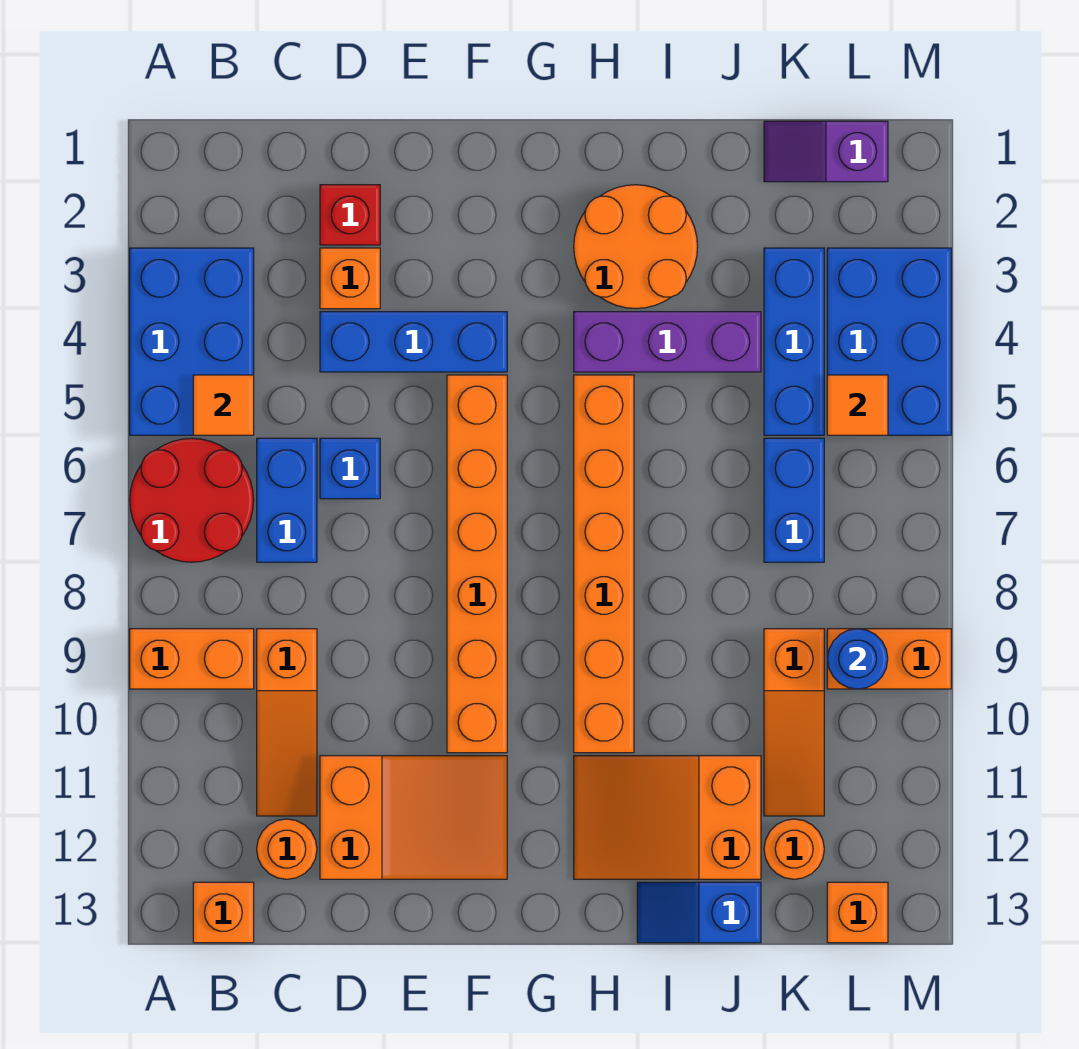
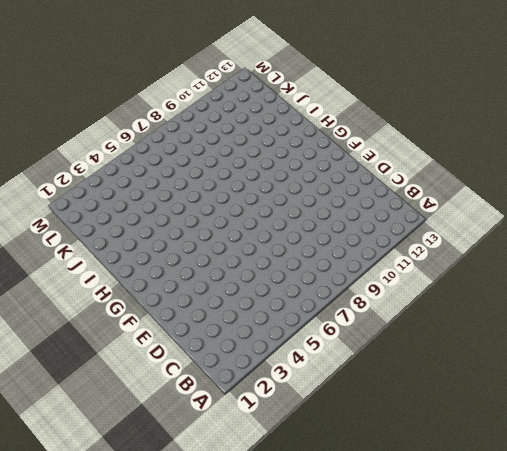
none -> blue 2x3 brick [130,248,254,435]
none -> red 2x2 round brick [130,438,254,562]
none -> orange 1x2 brick [130,629,254,689]

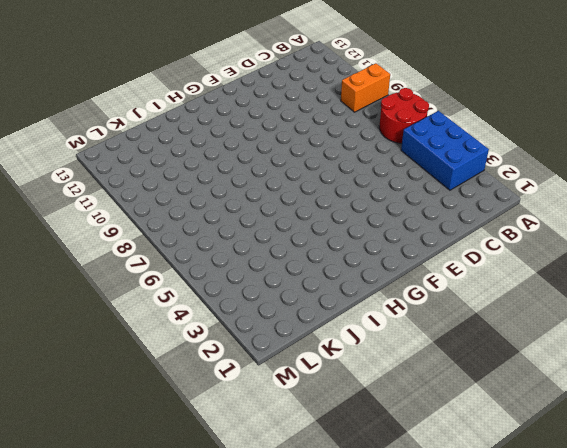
none -> orange 1x1 brick [193,882,254,943]
none -> blue 1x2 brick [257,438,317,562]
none -> orange 1x3 slope [257,629,317,816]

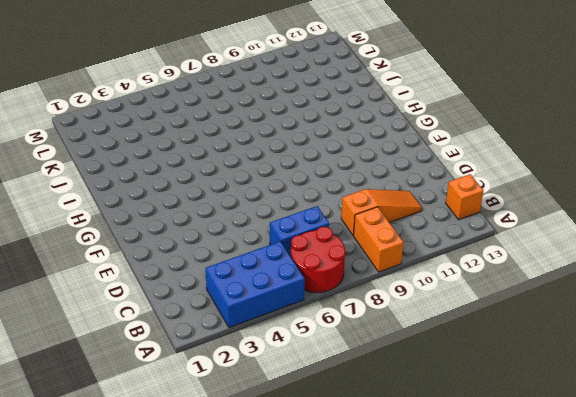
none -> orange 1x1 round brick [257,819,317,879]
none -> red 1x1 brick [320,185,380,245]
none -> orange 1x1 brick [320,248,380,309]

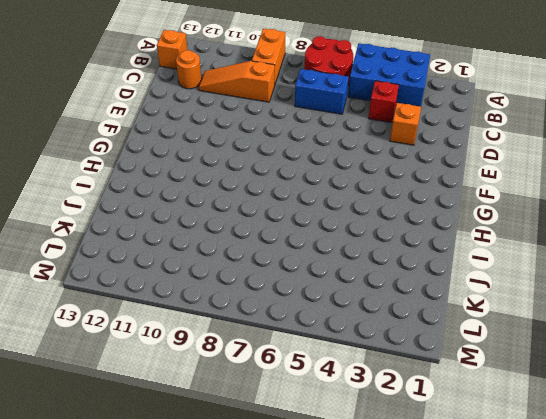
red 1x1 brick [369,81,399,123] -> red 1x1 brick moved to [320,185,380,245]
none -> blue 1x3 brick [320,312,507,372]
none -> blue 1x1 brick [320,438,380,499]
none -> orange 2x3 slope [320,756,507,879]

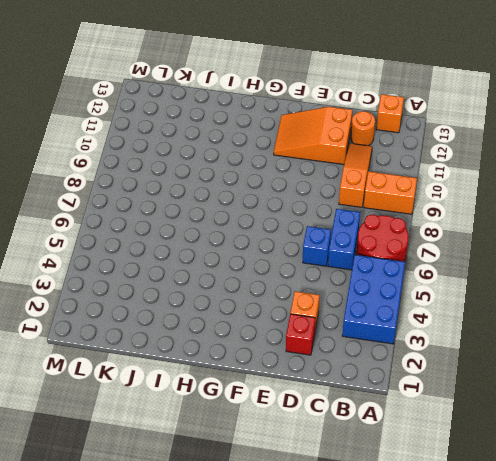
none -> blue 1x3 brick [320,312,507,372]
none -> orange 1x6 brick [447,375,507,753]
none -> orange 2x2 round brick [574,185,698,309]

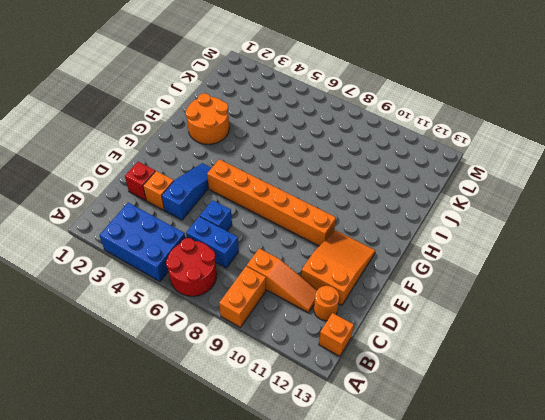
blue 1x3 slope [162,163,211,220] -> blue 1x3 brick [320,312,507,372]
none -> purple 1x3 brick [574,312,761,372]
none -> orange 1x6 brick [574,375,634,753]
none -> orange 2x3 slope [574,756,761,879]

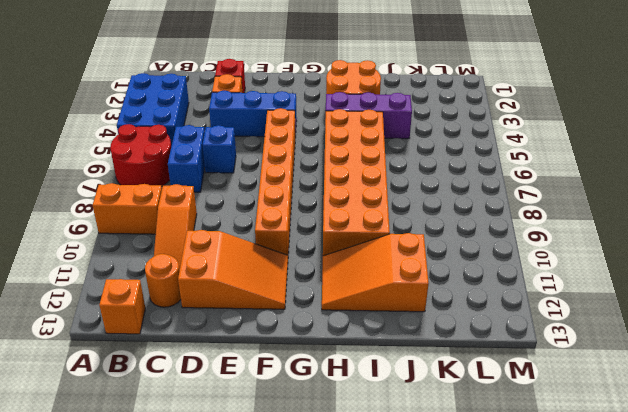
orange 2x6 brick [323,109,390,256] -> orange 1x6 brick [574,375,634,753]
none -> blue 1x2 slope [637,882,761,943]
none -> purple 1x2 slope [764,121,888,182]
none -> blue 1x3 brick [764,248,824,435]

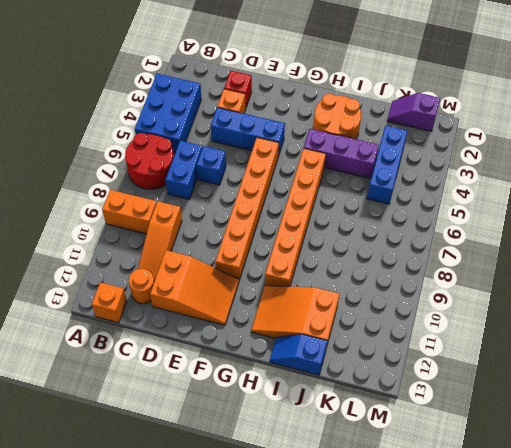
none -> blue 1x2 brick [764,438,824,562]
none -> orange 1x3 slope [764,629,824,816]
none -> orange 1x1 round brick [764,819,824,879]

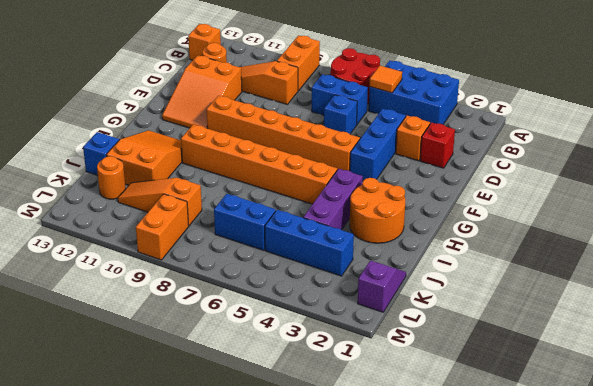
none -> blue 2x3 brick [827,248,951,435]
none -> orange 1x1 brick [827,882,888,943]
none -> orange 1x1 tile [827,375,888,435]

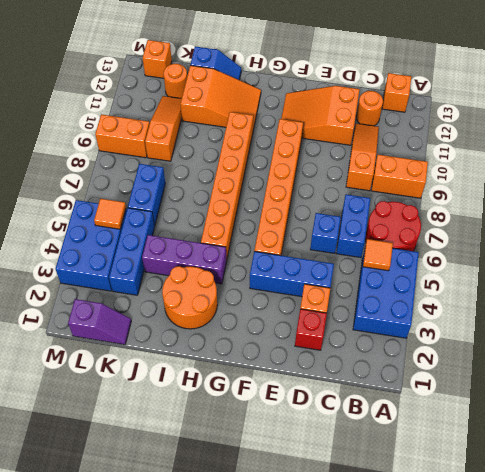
none -> blue 1x1 round brick [827,629,888,689]

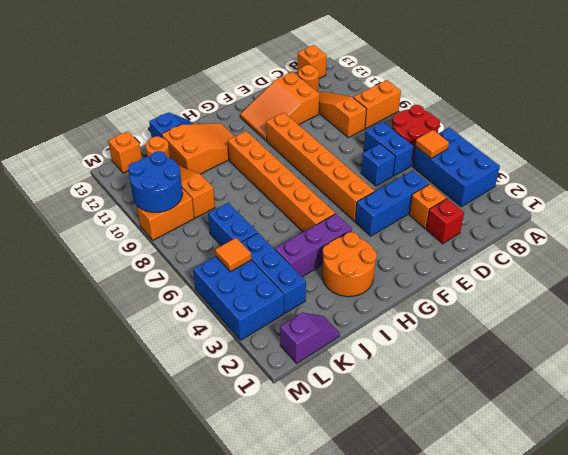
blue 2x2 round brick [128,151,183,212] -> blue 1x1 round brick [827,629,888,689]

